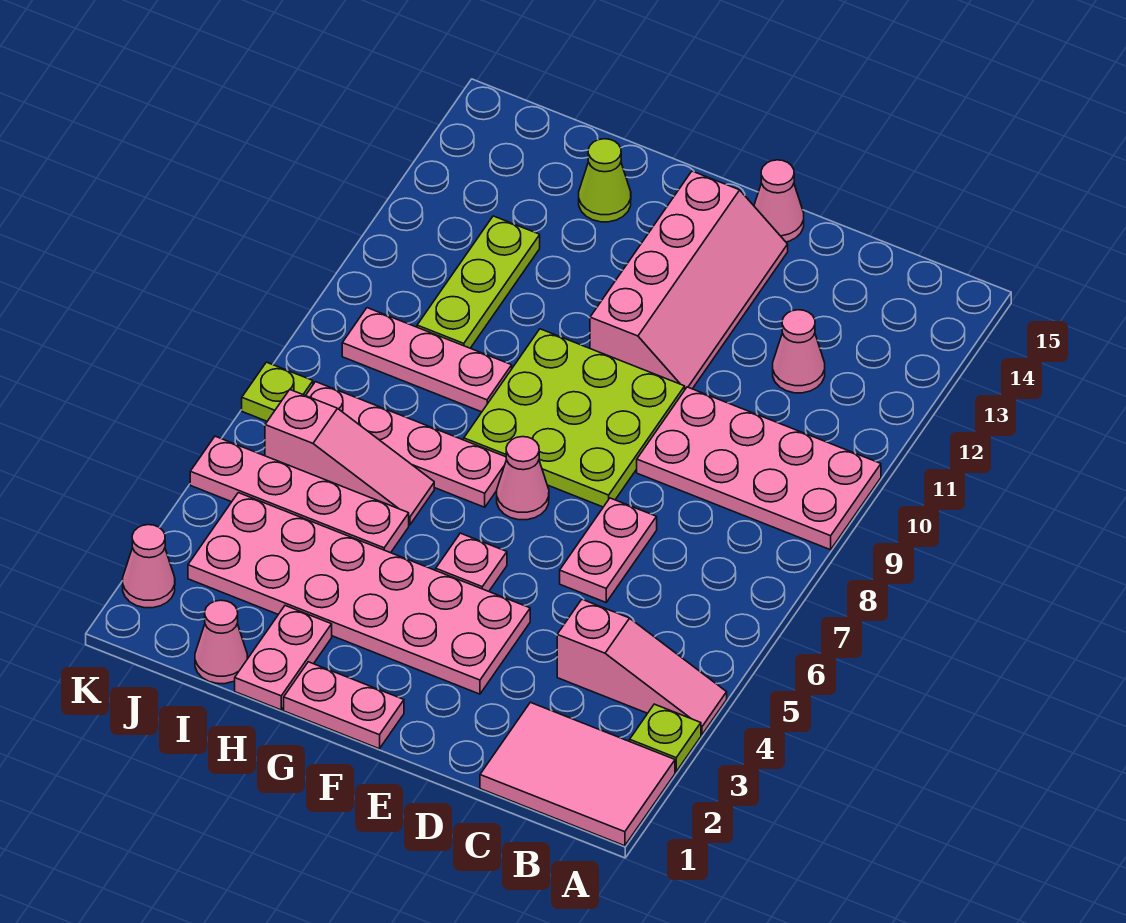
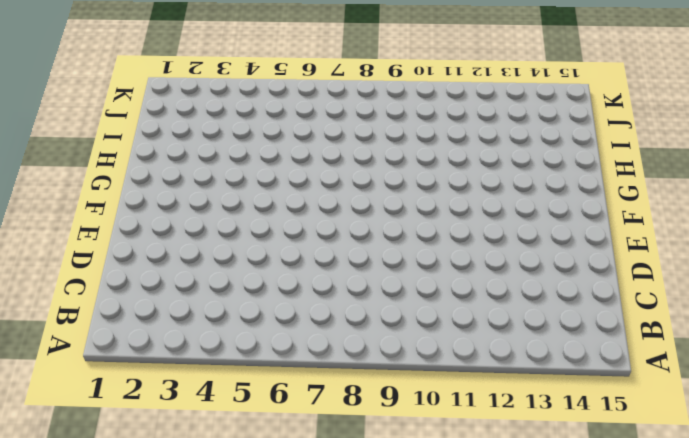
none -> pink 2x3 tile [480,702,675,846]
none -> lime 1x1 plate [630,704,701,772]
none -> pink 1x3 slope [557,600,727,735]

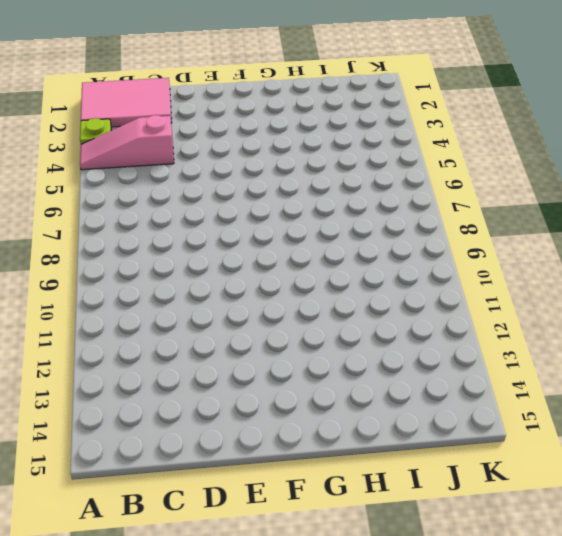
none -> pink 2x4 plate [637,387,881,550]
none -> pink 1x1 cone [773,310,825,393]
none -> pink 1x2 plate [560,498,657,602]

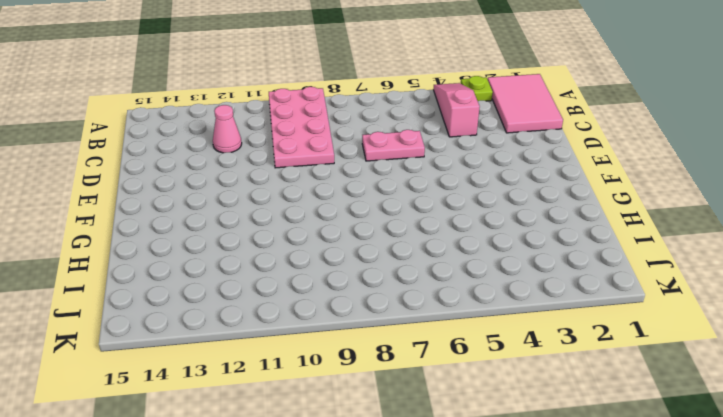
none -> pink 2x6 plate [188,493,530,694]
none -> lime 3x3 plate [464,329,685,507]
none -> pink 2x4 slope [590,171,788,389]

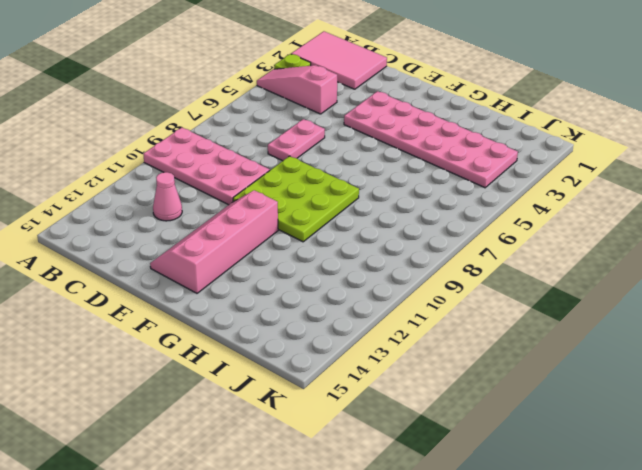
none -> pink 1x1 cone [754,160,804,242]
none -> pink 1x2 plate [284,662,404,749]
none -> pink 1x1 plate [436,533,507,591]

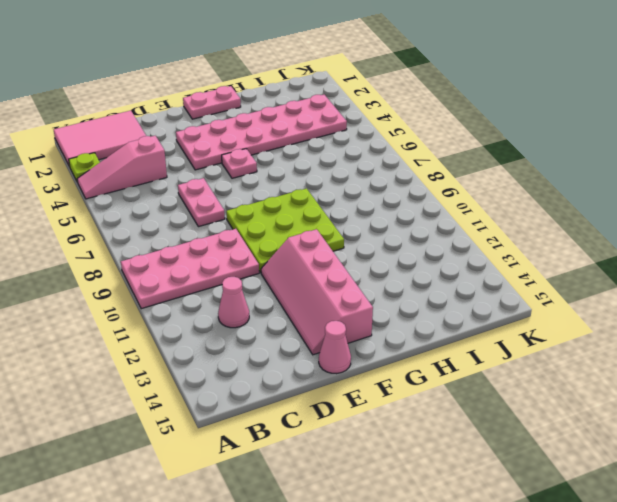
none -> pink 1x1 cone [497,437,549,520]
none -> pink 1x4 plate [306,382,507,507]
none -> pink 1x2 plate [235,606,332,710]

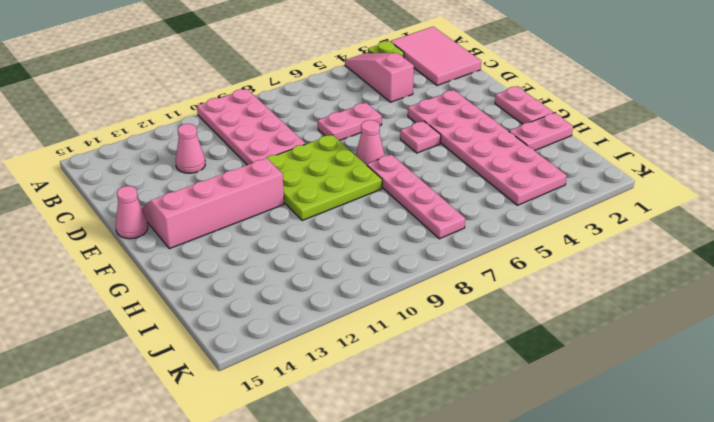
none -> pink 1x4 plate [190,436,409,553]
none -> pink 1x3 slope [265,390,434,525]
none -> pink 1x3 plate [342,308,512,412]

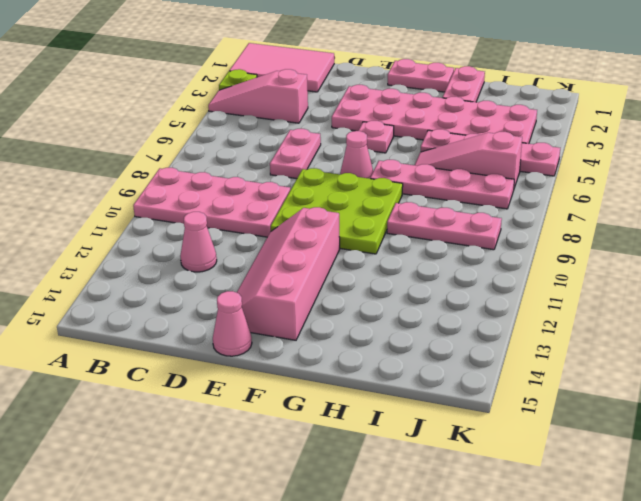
none -> lime 1x1 cone [579,139,631,222]
none -> pink 1x1 cone [195,600,247,684]
none -> lime 1x3 plate [417,216,540,348]

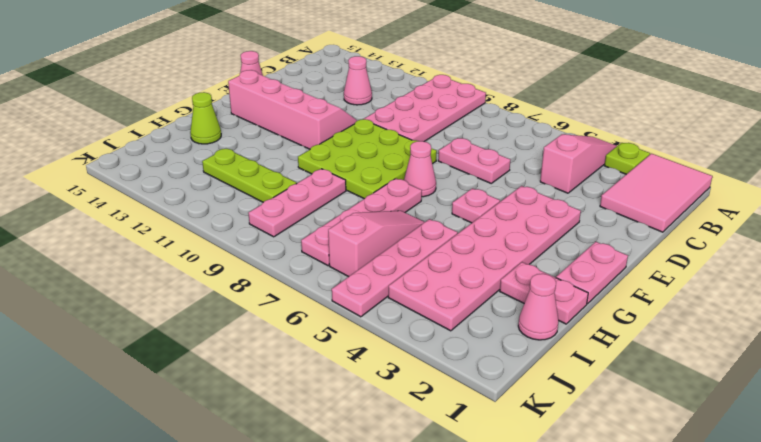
none -> pink 1x1 cone [123,525,175,608]
none -> lime 1x1 plate [242,362,313,421]

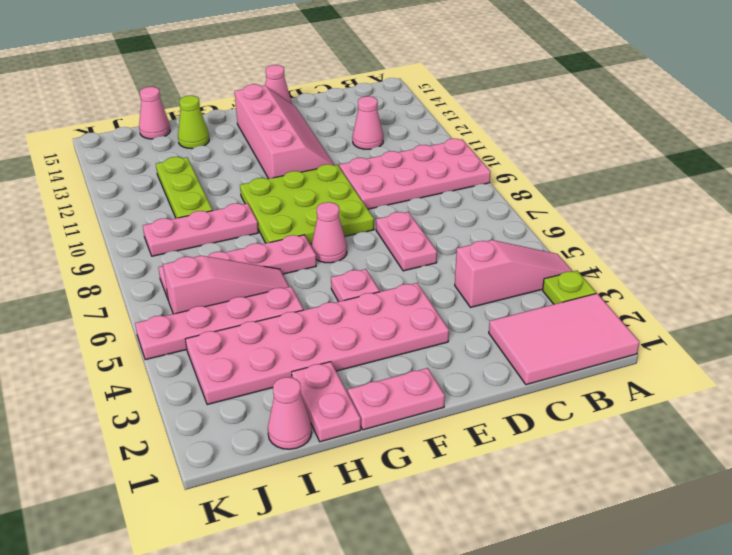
pink 1x1 cone [139,87,170,139] -> pink 1x1 cone moved to [123,525,175,608]
none -> lime 1x1 plate [242,362,313,421]

